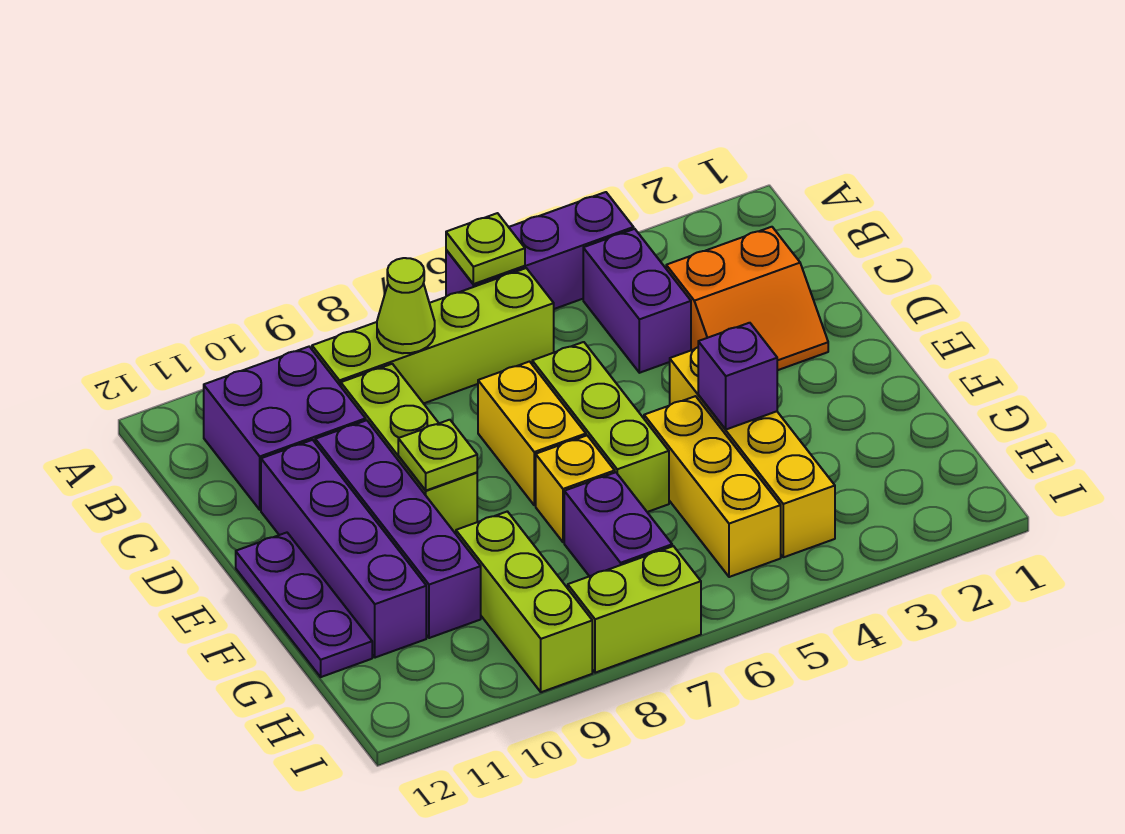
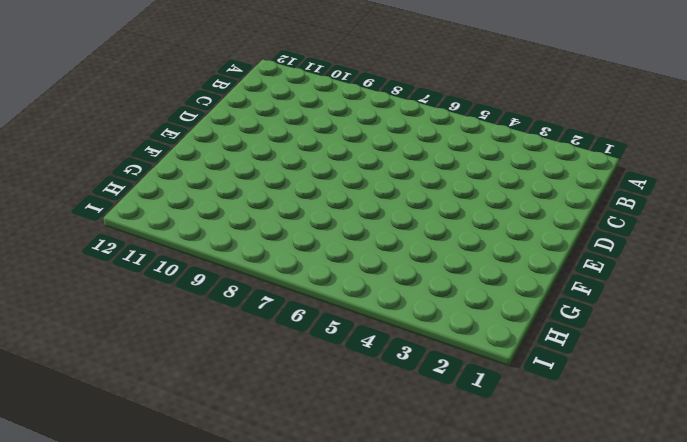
none -> purple 1x3 brick [446,192,634,309]
none -> purple 1x2 brick [583,229,691,373]
none -> lime 1x4 brick [312,268,554,403]

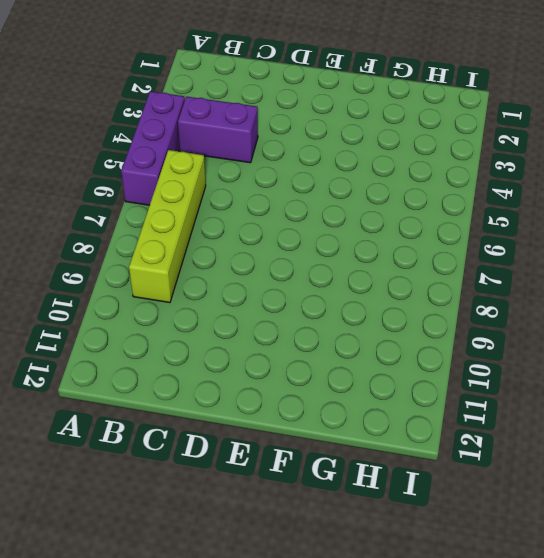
none -> purple 2x2 brick [204,347,366,510]
none -> orange 2x2 slope [666,227,828,370]
none -> lime 1x3 brick [341,364,477,534]

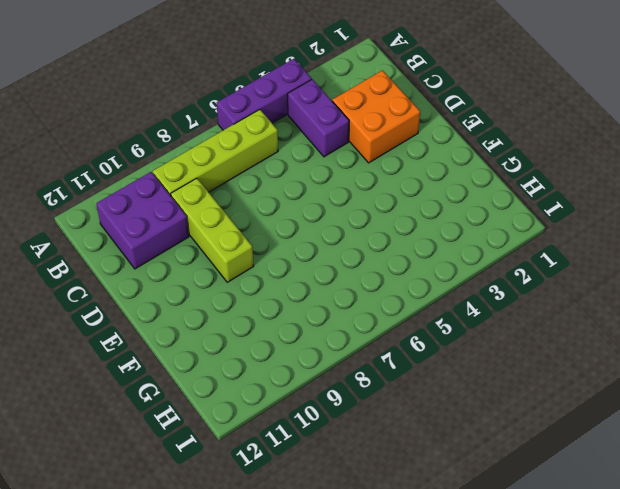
orange 2x2 brick [332,70,420,163] -> orange 2x2 slope [666,227,828,370]
none -> lime 1x3 brick [532,342,669,512]
none -> yellow 1x2 brick [478,362,586,505]
none -> purple 1x4 brick [315,420,481,638]

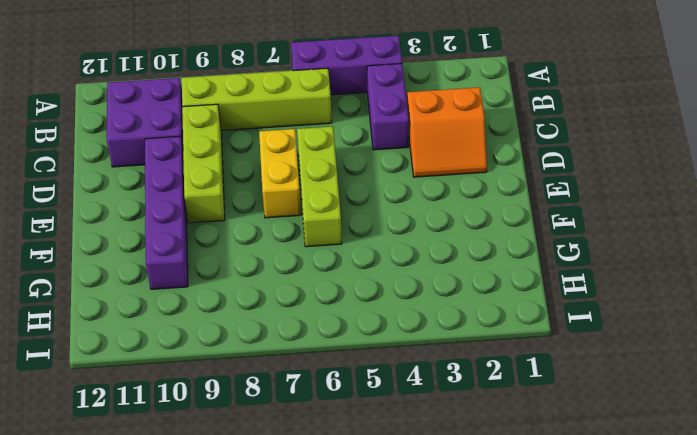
none -> purple 1x4 brick [261,440,426,658]
none -> yellow 1x4 brick [670,347,835,557]
none -> purple 1x3 plate [236,533,372,677]

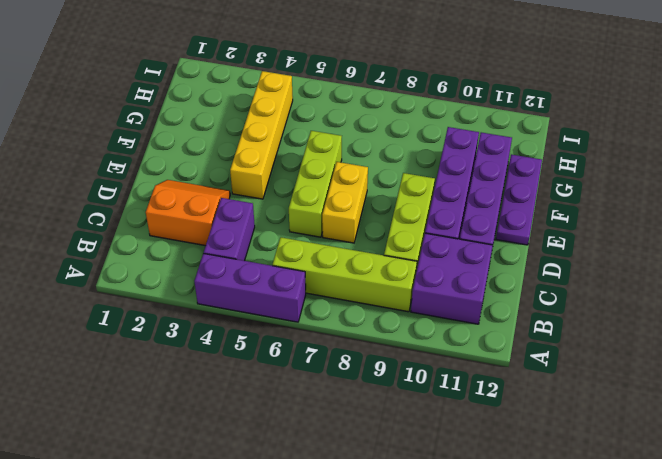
none -> yellow 1x3 brick [644,396,781,577]
none -> yellow 1x1 brick [536,436,615,542]
none -> purple 1x2 brick [564,472,672,576]

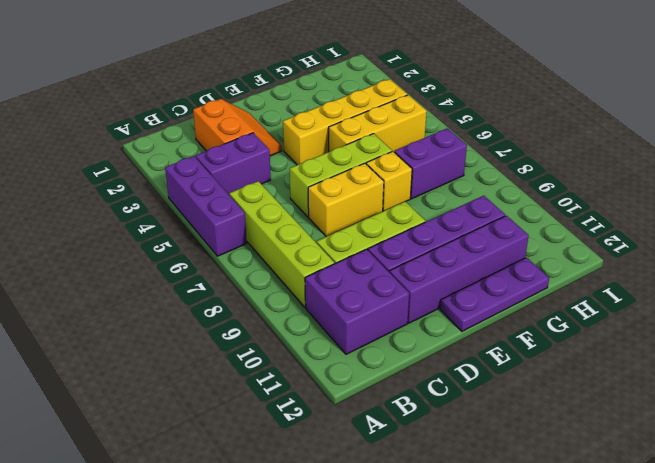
none -> lime 1x3 brick [456,511,592,692]
none -> lime 1x2 brick [568,546,701,673]
none -> lime 1x1 plate [446,213,525,284]

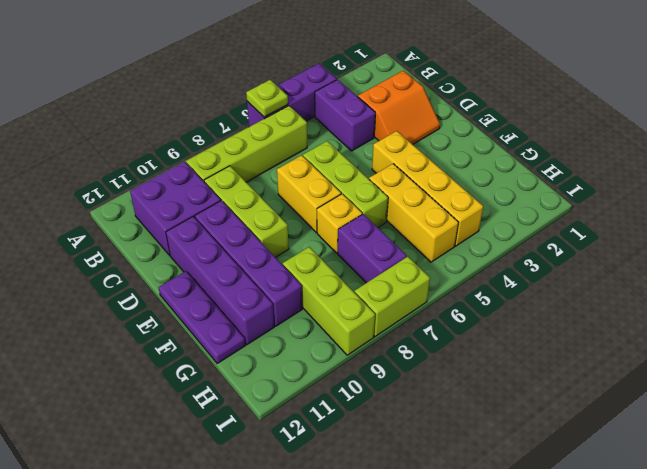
none -> lime 1x1 cone [377,258,435,353]
none -> lime 1x1 plate [398,420,477,490]
none -> purple 1x1 brick [698,323,777,429]

